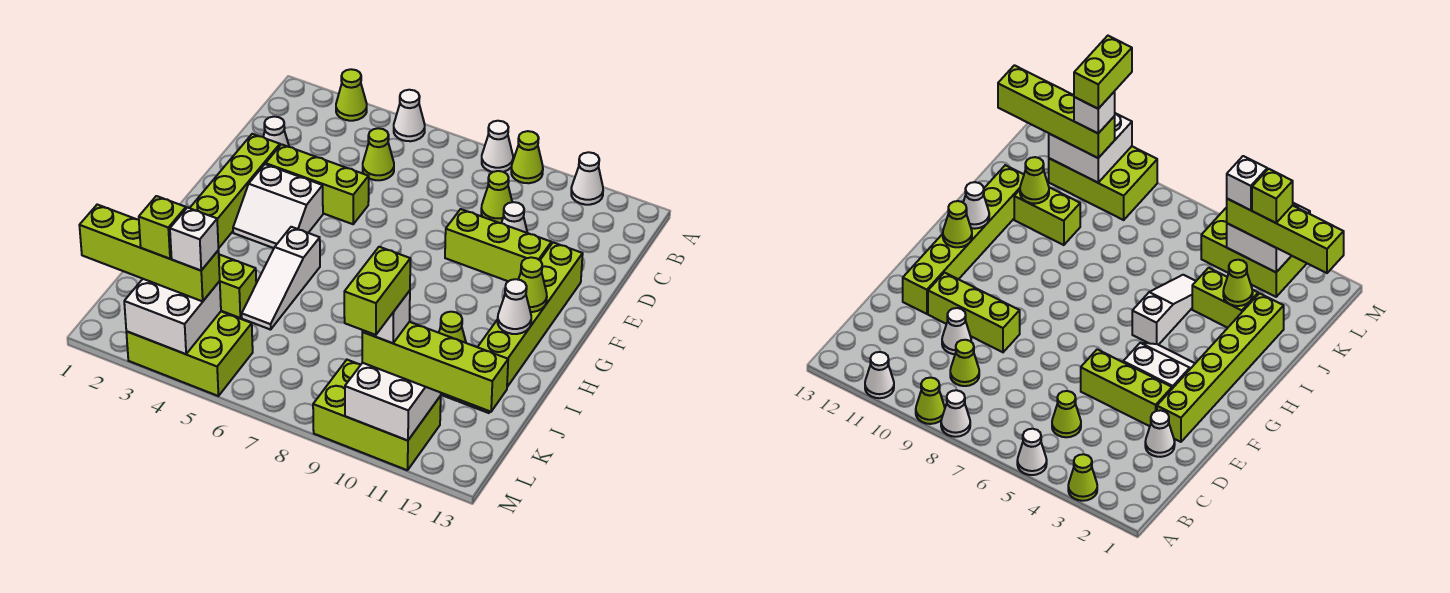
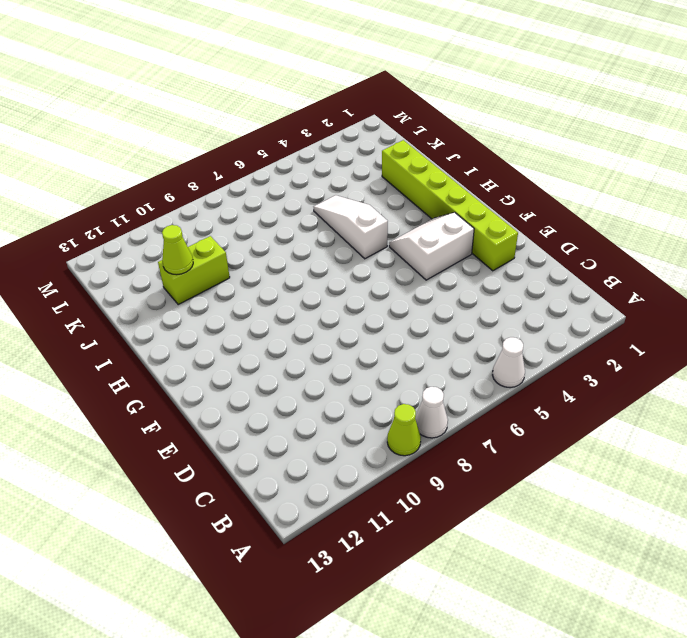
none -> lime 1x1 cone [336,69,367,121]
none -> white 1x1 cone [571,152,603,205]
none -> lime 1x1 cone [363,128,394,180]
none -> lime 1x1 cone [481,171,512,223]

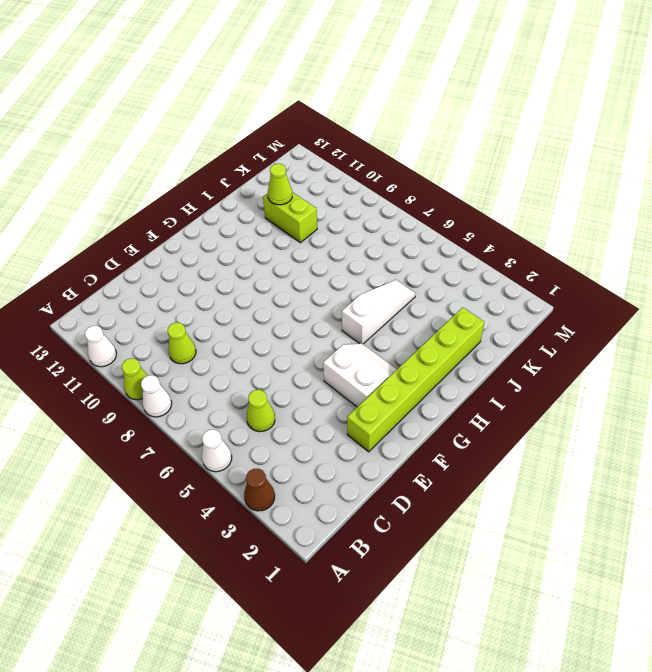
brown 1x1 cone [244,469,275,511] -> lime 1x1 cone [336,69,367,121]
none -> white 1x1 cone [263,117,289,147]
none -> white 1x1 cone [502,202,527,233]
none -> lime 1x3 brick [266,144,369,224]
none -> lime 1x3 brick [445,209,551,281]

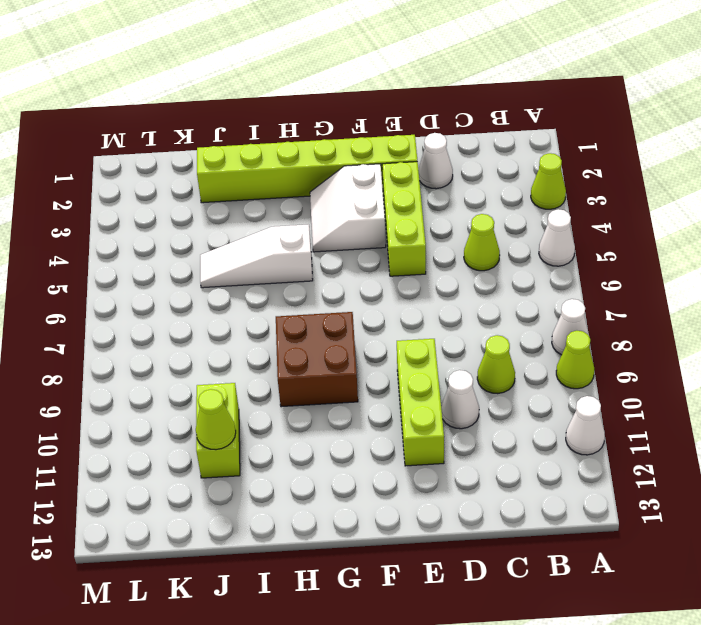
brown 2x2 brick [276,312,358,407] -> none
none -> lime 1x6 brick [459,242,583,413]
none -> lime 1x2 brick [219,255,256,318]
none -> lime 2x3 brick [126,312,253,396]
none -> lime 2x3 brick [313,360,441,470]

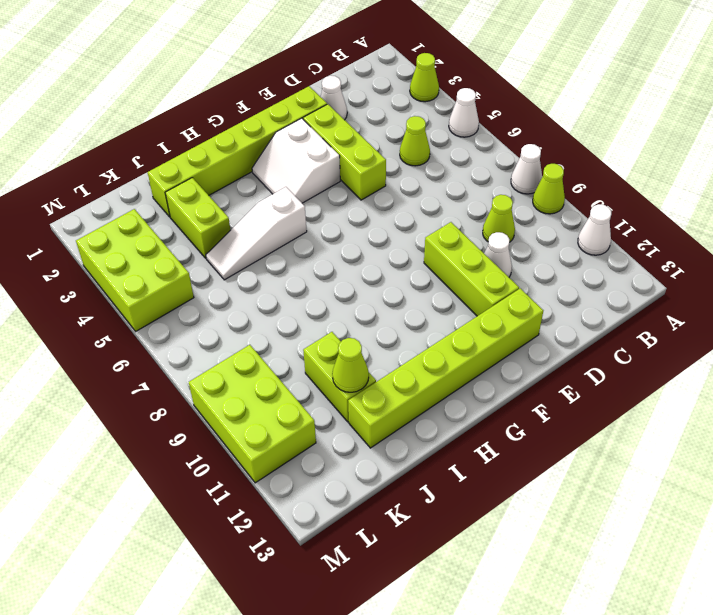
none -> lime 1x1 cone [518,257,547,312]
none -> white 1x1 cone [498,279,531,334]
none -> lime 1x1 cone [1223,260,1253,306]
none -> white 2x2 brick [124,279,221,354]

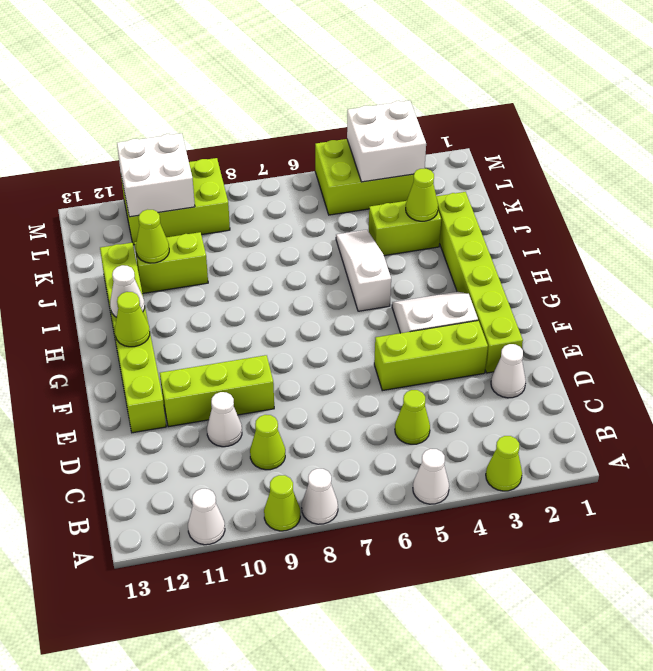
none -> lime 1x4 brick [79,205,220,301]
none -> lime 1x4 brick [362,322,508,412]
none -> lime 1x1 brick [139,196,186,259]
none -> white 1x1 brick [170,208,218,270]

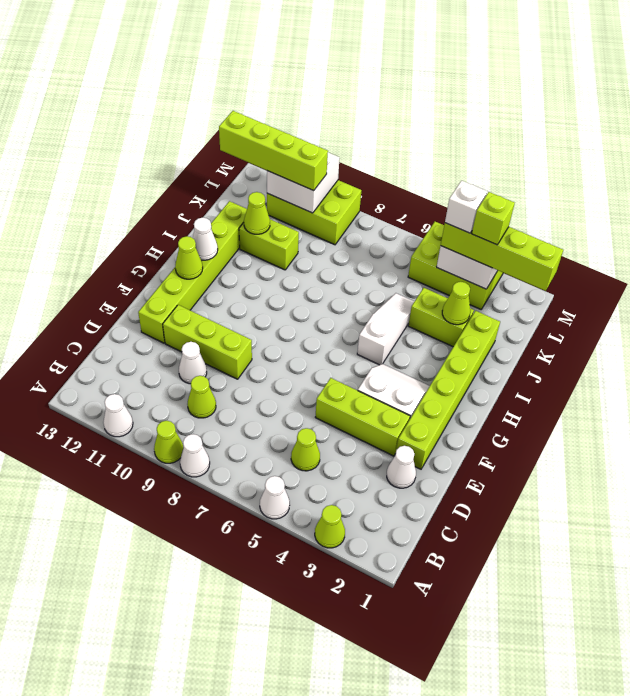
none -> white 1x1 brick [362,291,410,343]
none -> lime 1x2 brick [344,247,410,335]

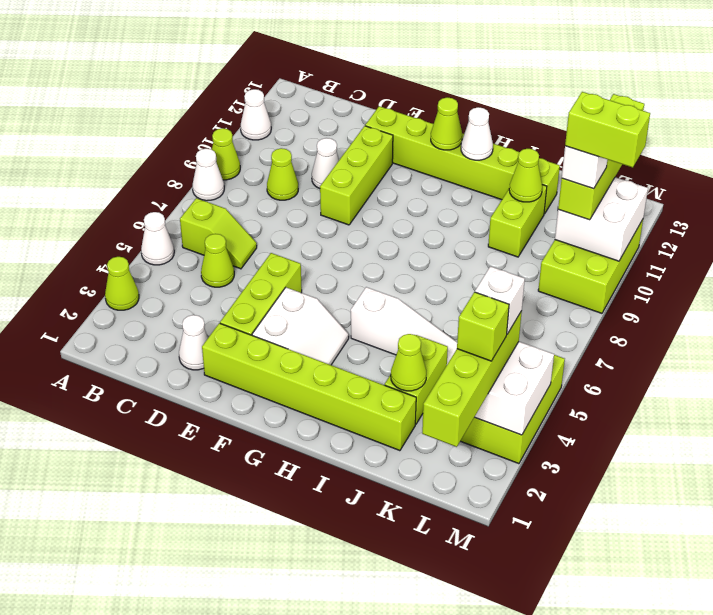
lime 1x2 slope [180,198,257,269] -> none

